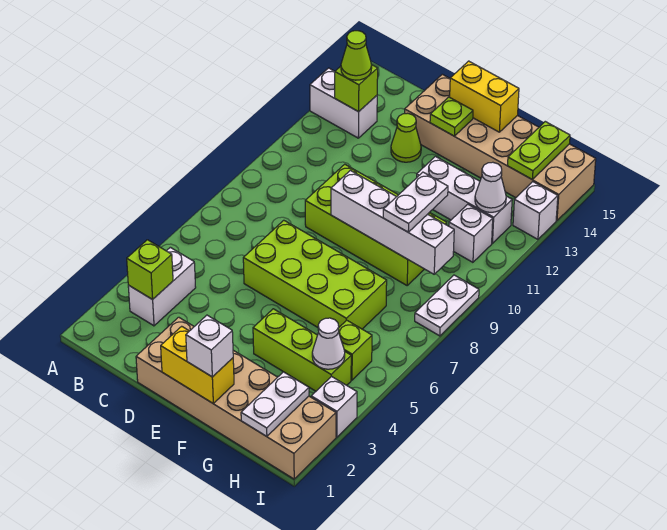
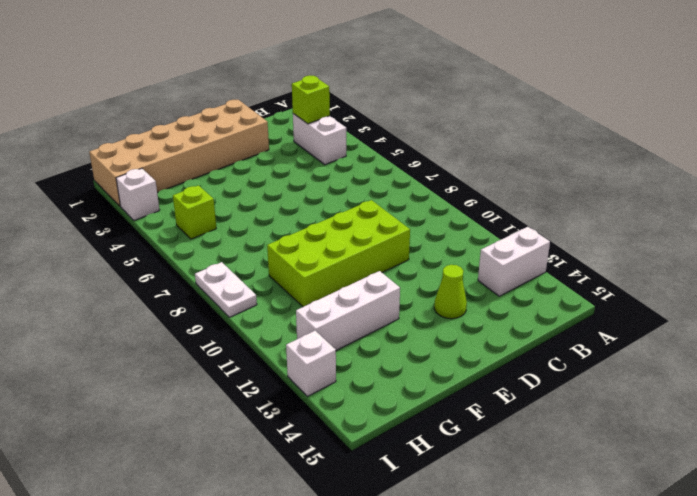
none -> lime 2x4 brick [243,220,387,329]
none -> tan 2x6 brick [405,74,596,221]
none -> lime 1x3 brick [253,309,351,391]

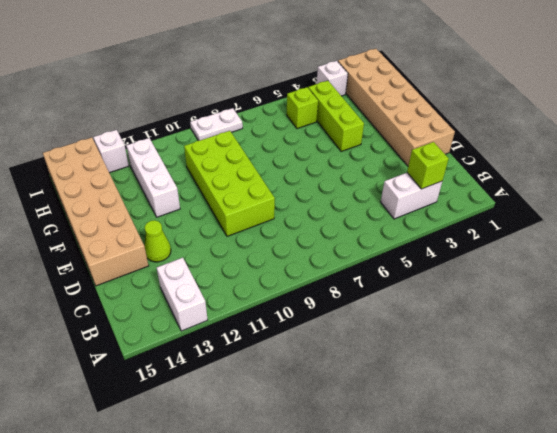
none -> lime 2x4 brick [243,220,387,329]
none -> white 1x1 brick [449,204,493,262]
none -> lime 1x1 brick [335,65,378,112]

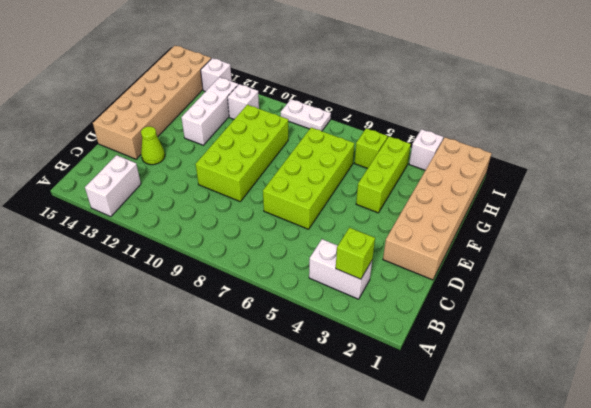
none -> lime 1x1 brick [335,65,378,112]
none -> yellow 1x2 brick [161,326,234,404]
none -> white 1x4 brick [331,170,454,274]

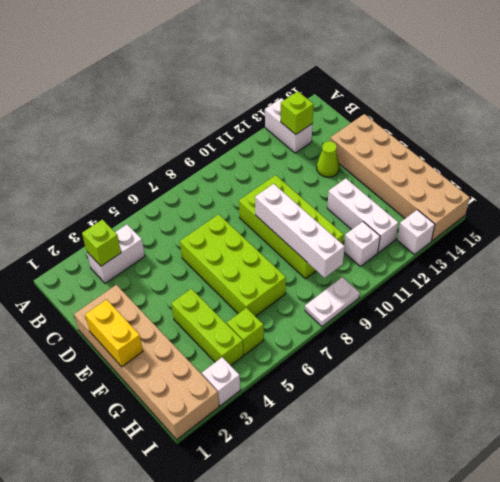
none -> lime 1x1 plate [430,97,473,136]
none -> yellow 1x2 brick [450,61,519,132]
none -> white 1x2 plate [241,372,309,436]

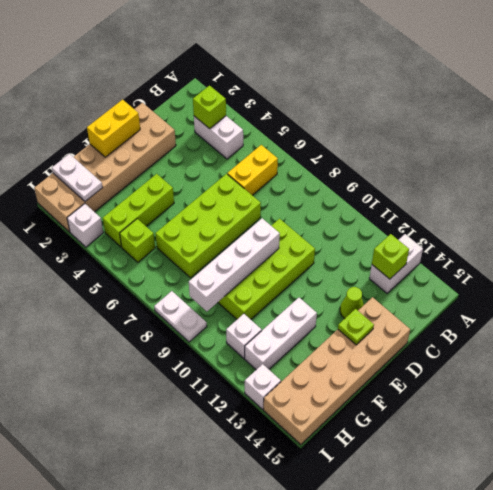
yellow 1x2 brick [227,145,278,195] -> yellow 1x2 brick moved to [450,61,519,132]
none -> white 1x1 cone [312,318,345,369]
none -> white 1x1 cone [475,162,506,212]
none -> lime 1x2 plate [508,122,570,179]

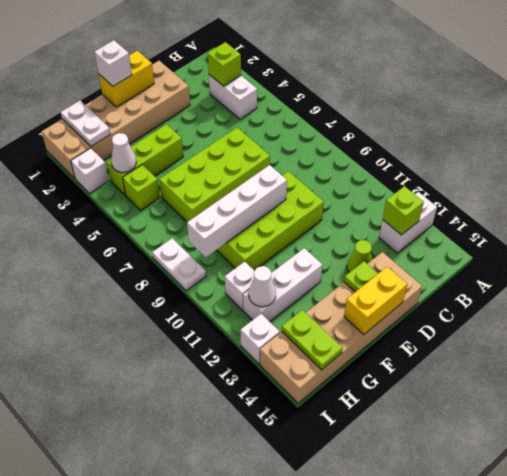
none -> lime 1x1 cone [341,31,372,80]
none -> white 1x2 plate [383,172,448,232]

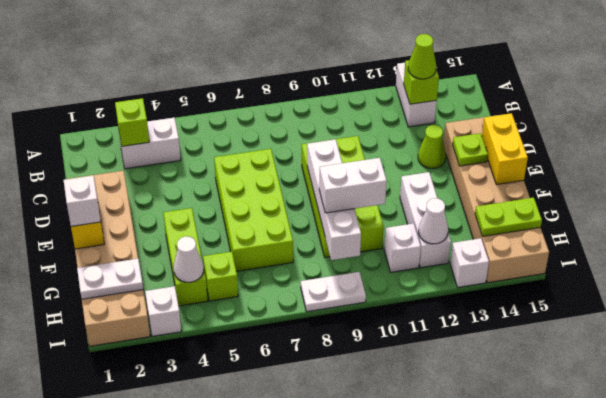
white 1x2 brick [319,158,387,213] -> white 1x2 plate [383,172,448,232]

